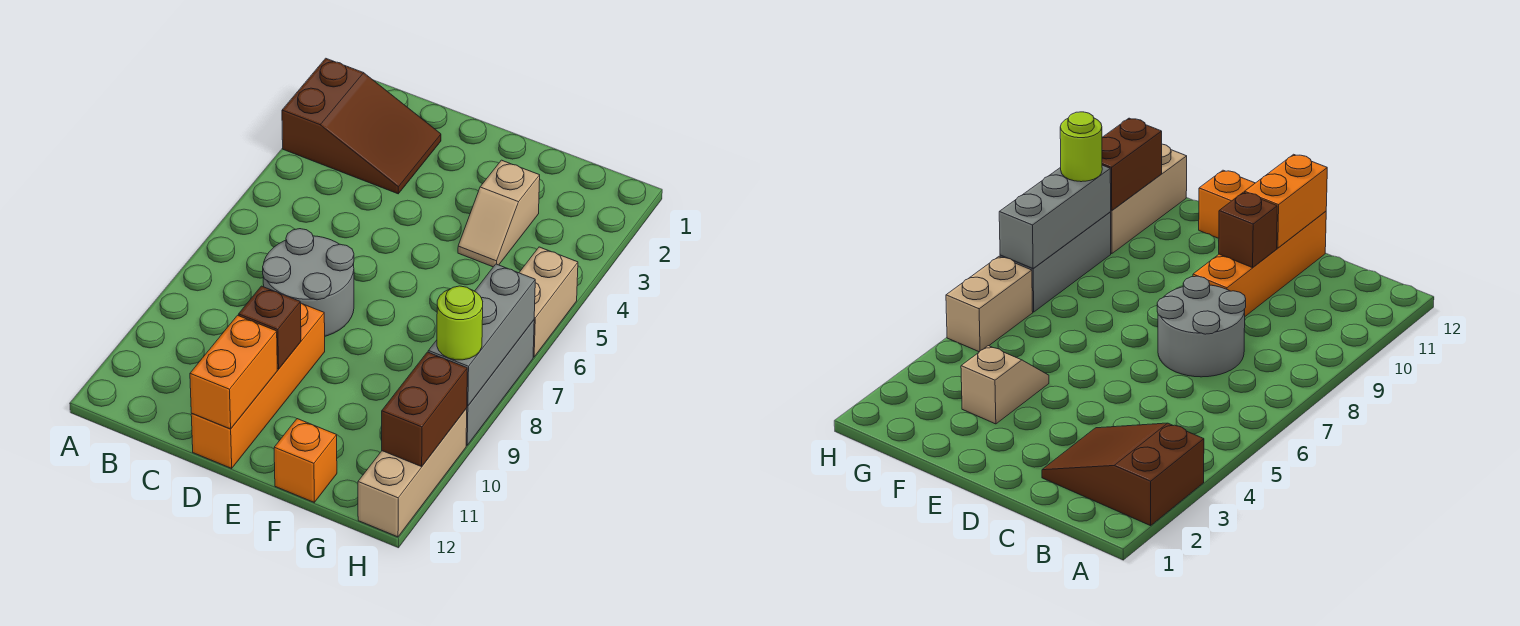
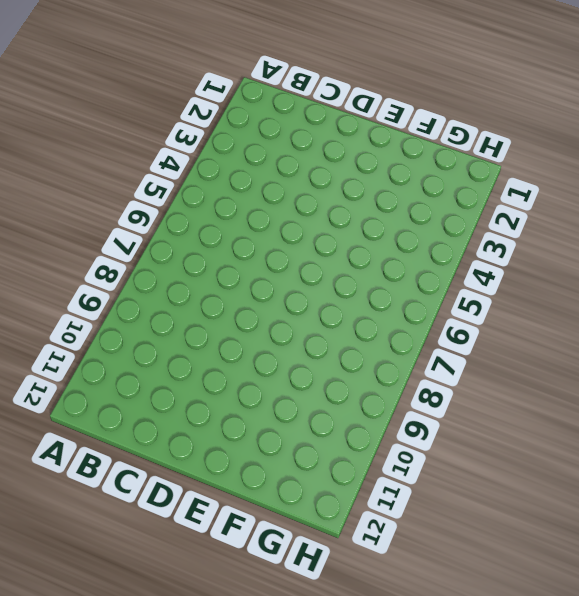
none -> brown 2x3 slope [282,58,441,194]
none -> grey 2x2 round brick [263,229,354,336]
none -> orange 1x4 brick [191,303,325,468]

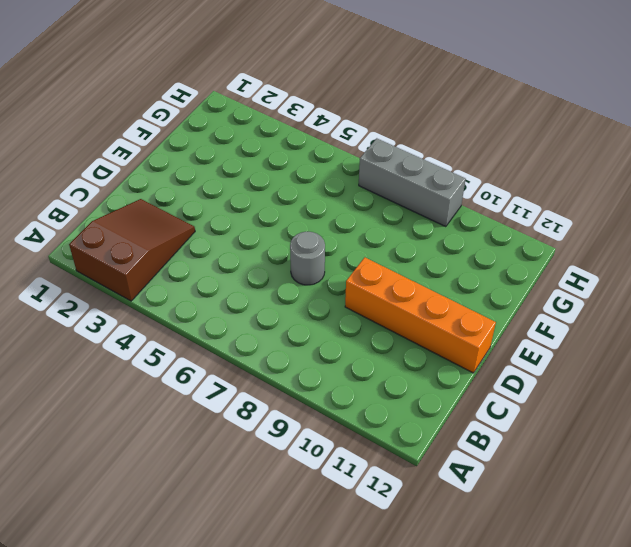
grey 1x1 round brick [290,232,325,285] -> grey 2x2 round brick [263,229,354,336]
none -> tan 1x2 slope [458,160,540,267]
none -> orange 1x1 brick [274,419,337,502]
none -> tan 1x2 brick [519,247,578,357]

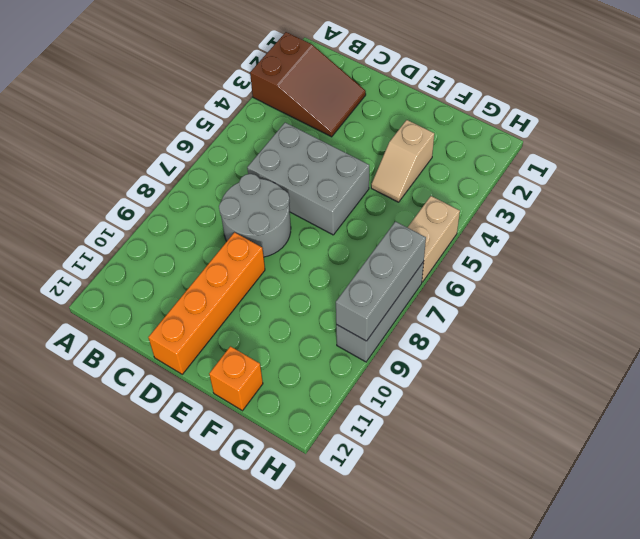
grey 2x3 brick [247,123,369,235] -> none
none -> tan 1x3 brick [358,409,467,537]
none -> brown 1x1 brick [239,286,301,369]
none -> orange 1x2 brick [190,315,277,429]

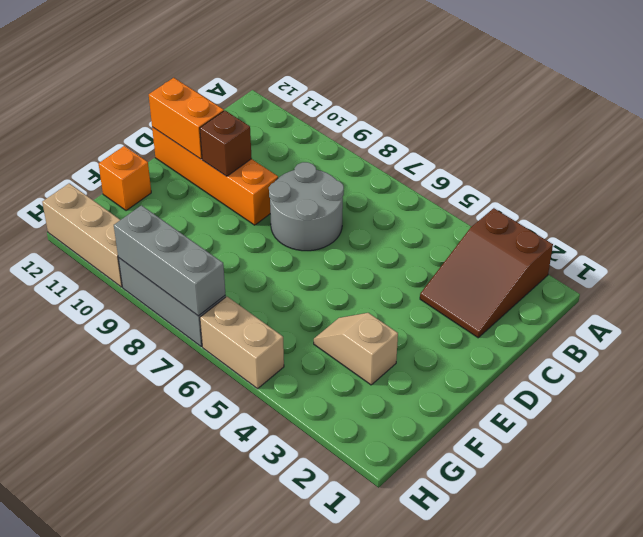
none -> brown 1x2 brick [382,352,467,467]
none -> lime 1x1 round brick [437,286,483,360]

